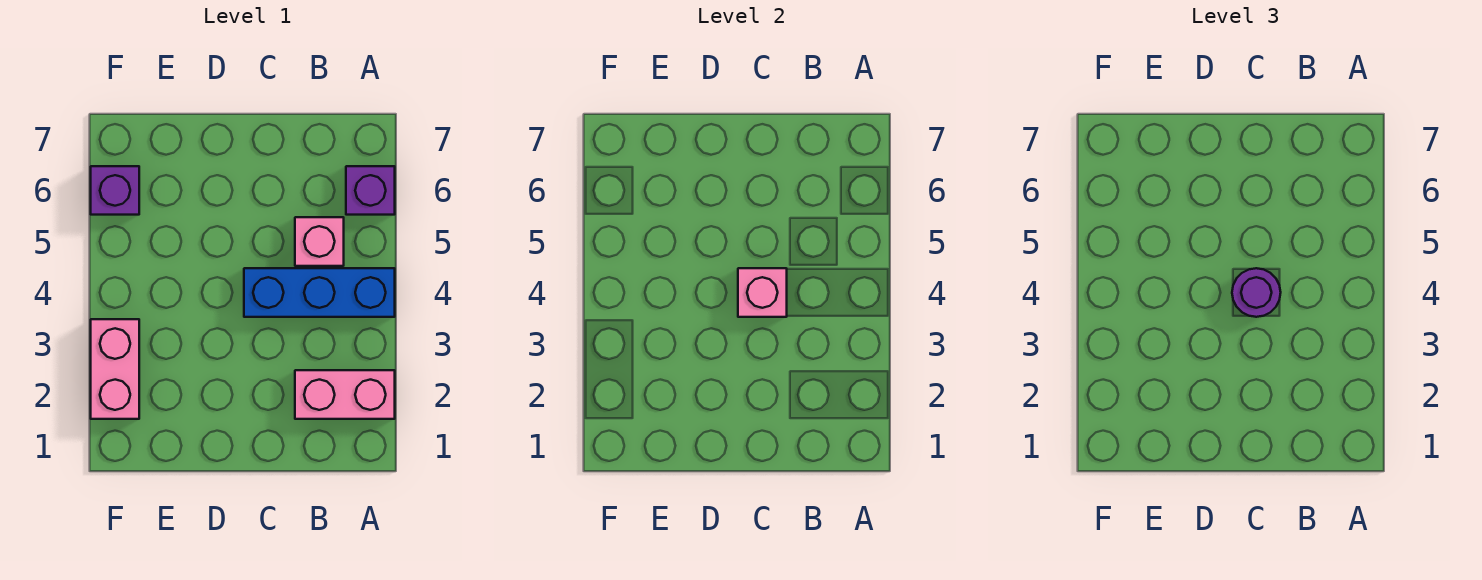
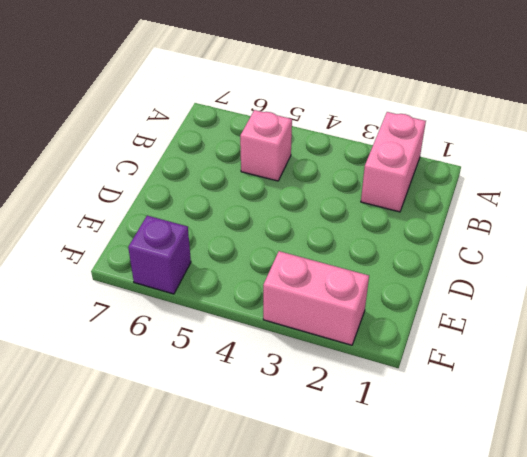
none -> blue 1x3 brick [244,268,395,317]
none -> purple 1x1 brick [346,166,395,215]

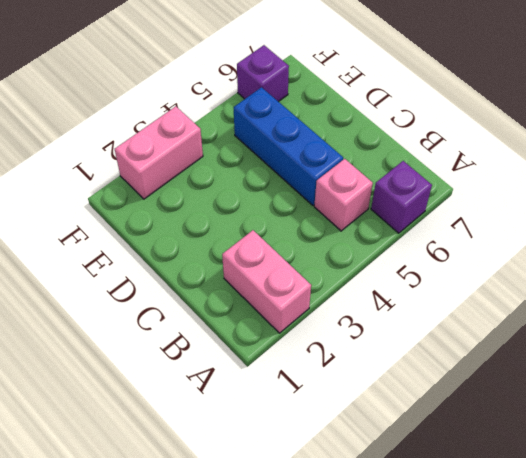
blue 1x3 brick [234,87,343,205] -> blue 1x3 brick moved to [244,268,395,317]
none -> pink 1x1 brick [738,268,787,317]
none -> purple 1x1 round brick [1232,268,1281,317]

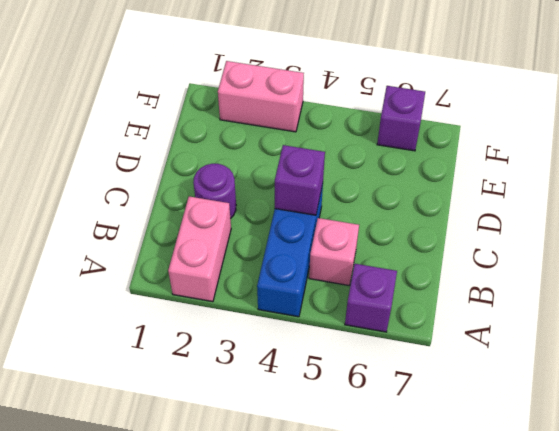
purple 1x1 round brick [193,164,236,219] -> purple 1x1 round brick moved to [1232,268,1281,317]
purple 1x1 brick [275,145,325,215] -> pink 1x1 brick [738,268,787,317]

